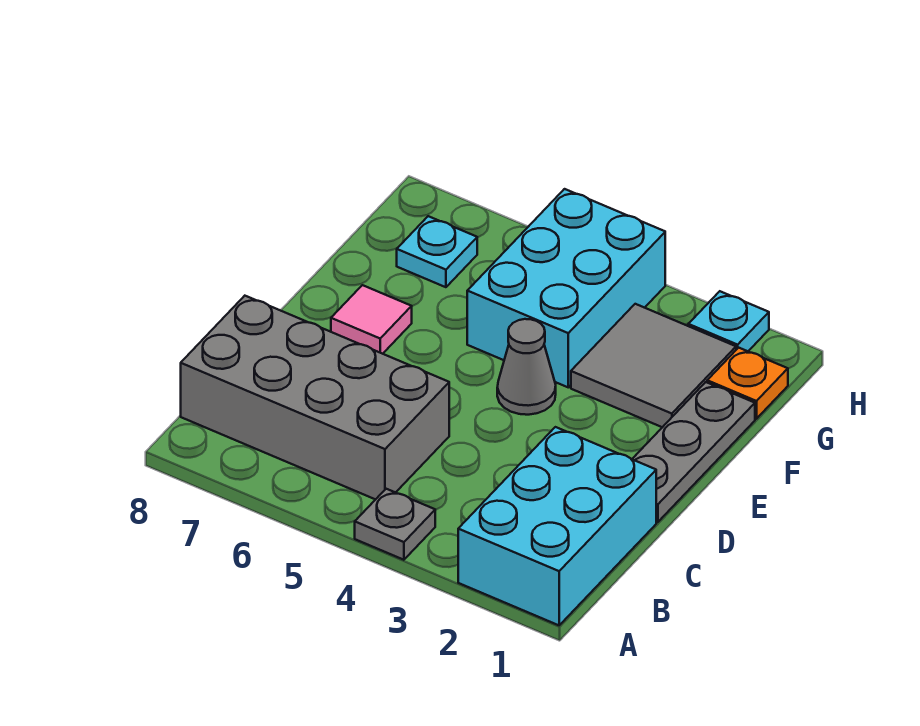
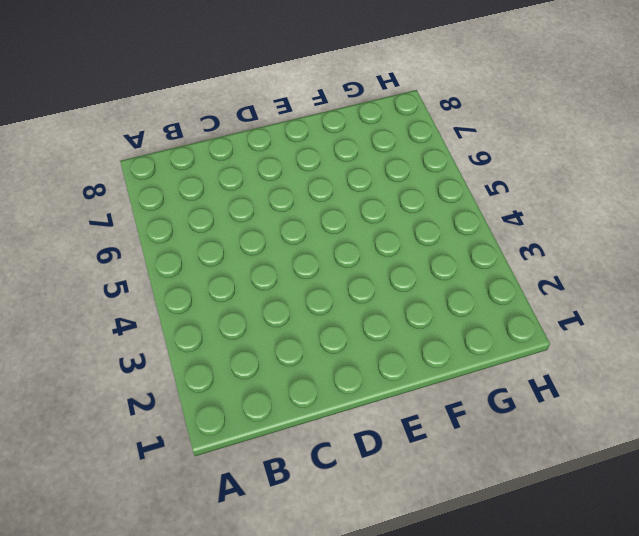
none -> cyan 2x3 brick [458,427,656,625]
none -> grey 1x1 plate [355,489,435,560]

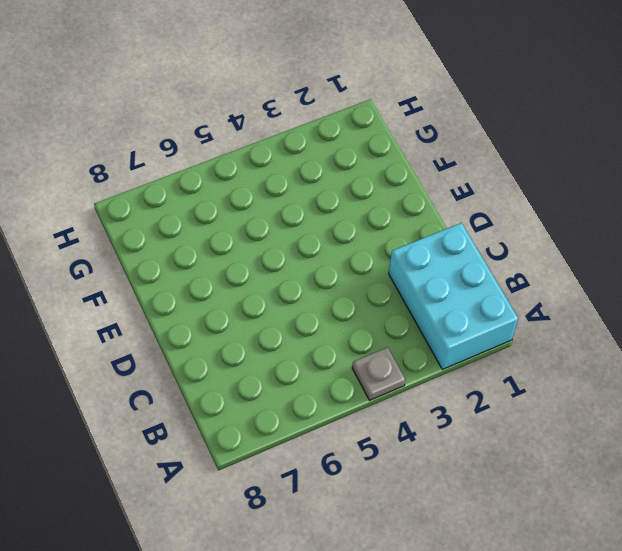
none -> grey 2x4 brick [181,296,449,500]
none -> grey 1x3 plate [632,382,755,522]

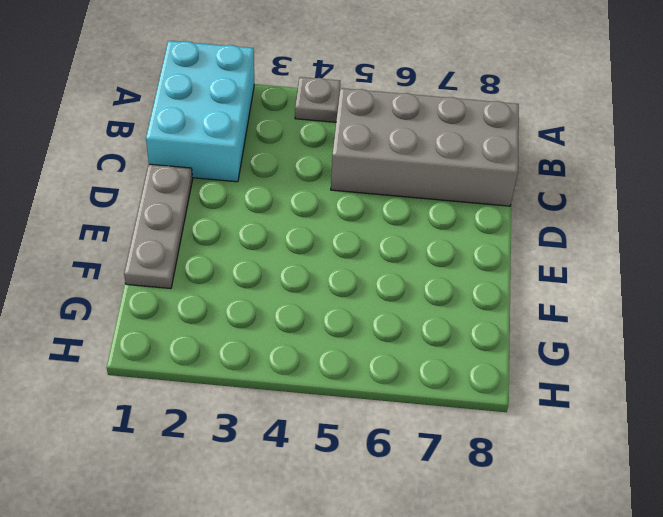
none -> grey 1x1 cone [497,319,556,415]
none -> pink 1x1 tile [331,285,412,354]

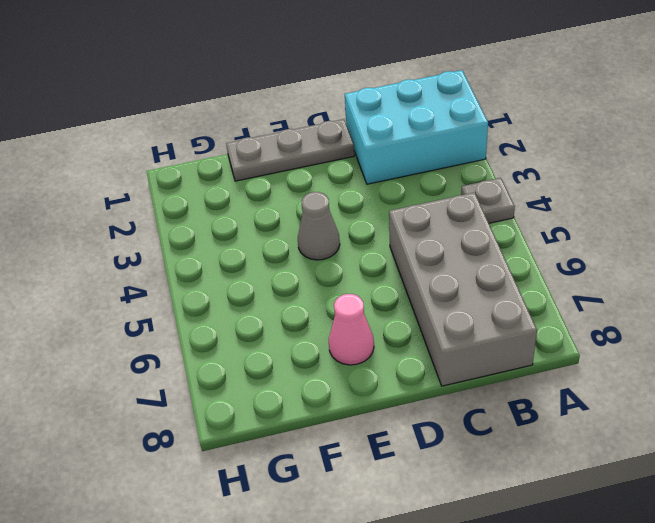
pink 1x1 cone [329,294,374,365] -> pink 1x1 tile [331,285,412,354]
none -> grey 2x2 tile [571,304,736,427]
none -> cyan 2x3 brick [467,189,665,387]

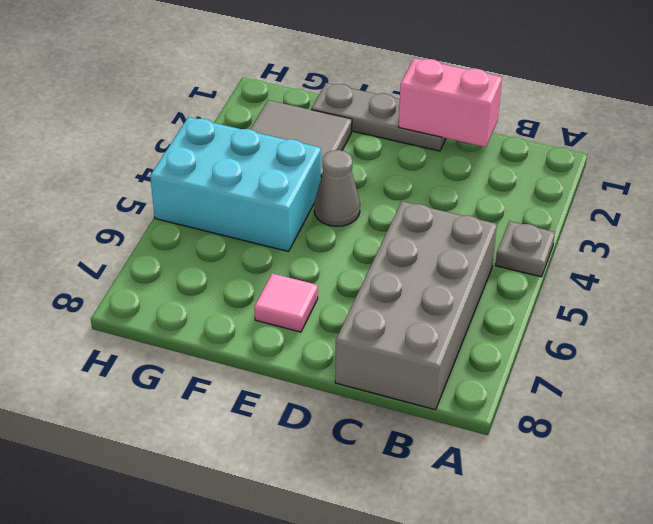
pink 1x2 brick [399,58,502,147] -> none
none -> cyan 2x3 brick [458,427,656,625]
none -> orange 1x1 plate [707,348,788,419]

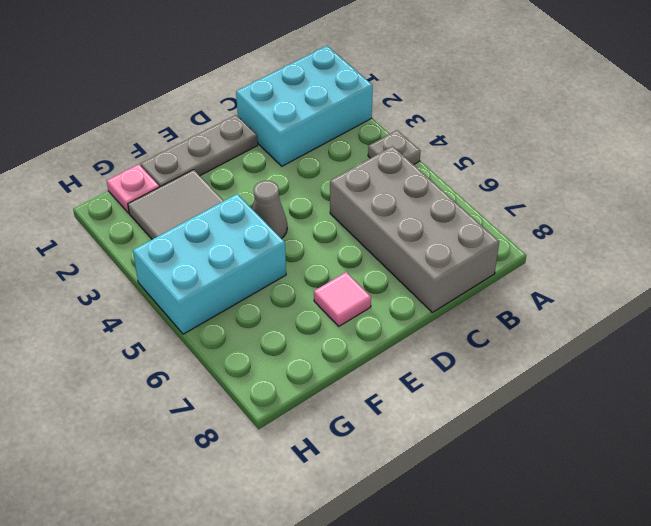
pink 1x1 plate [107,164,159,213] -> orange 1x1 plate [707,348,788,419]
none -> cyan 1x1 plate [397,216,477,287]
none -> cyan 1x1 plate [688,291,769,351]

